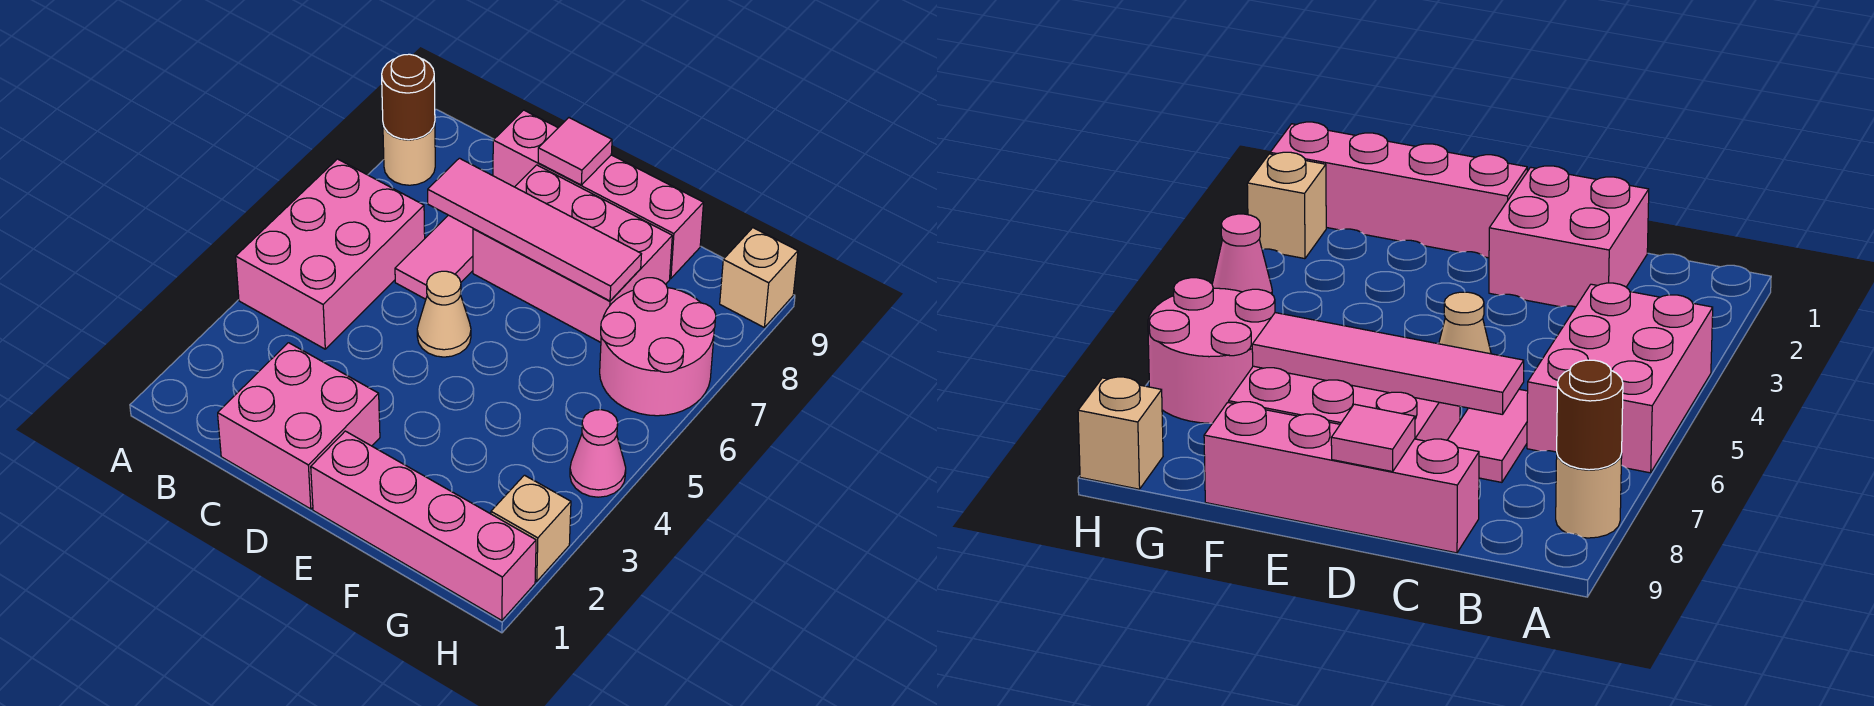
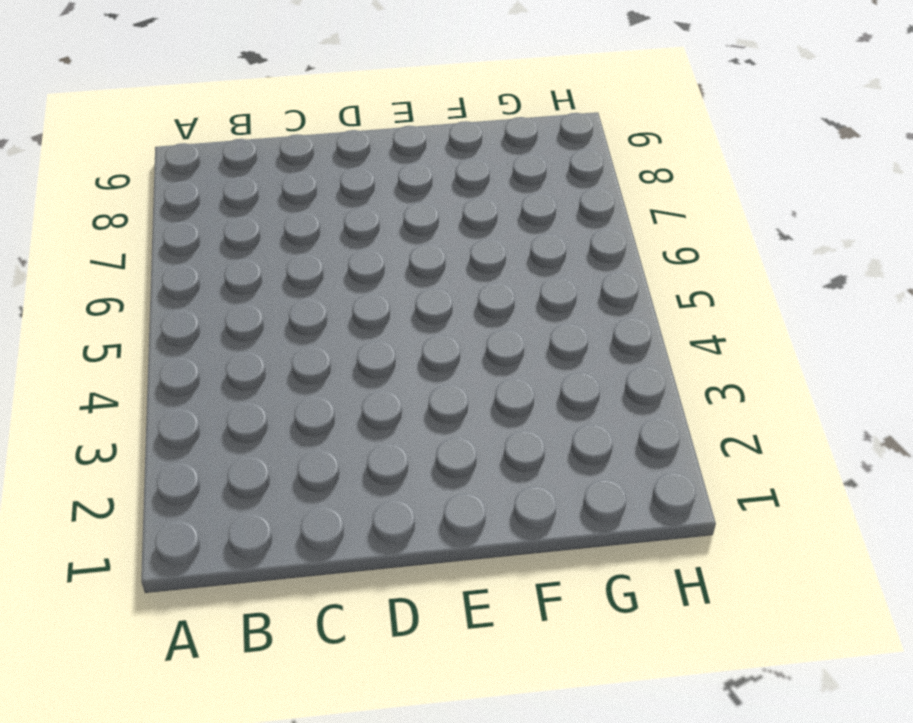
none -> pink 2x3 brick [236,159,425,349]
none -> tan 1x1 round brick [383,123,435,185]
none -> pink 2x2 brick [218,343,380,509]

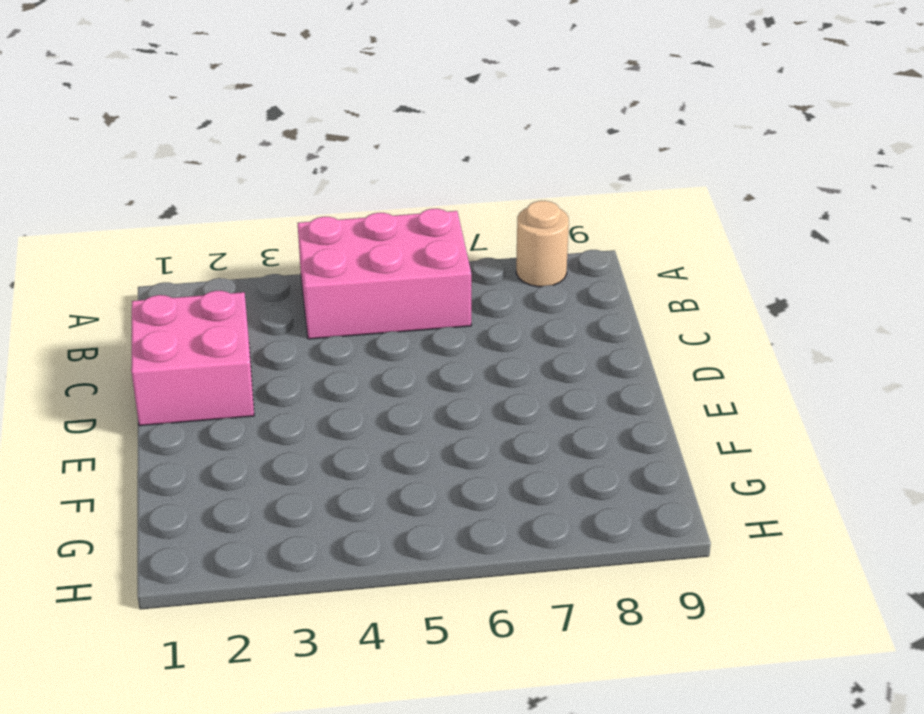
none -> pink 1x2 tile [395,215,473,299]
none -> pink 1x4 brick [493,110,703,278]
none -> tan 1x1 cone [417,271,471,357]

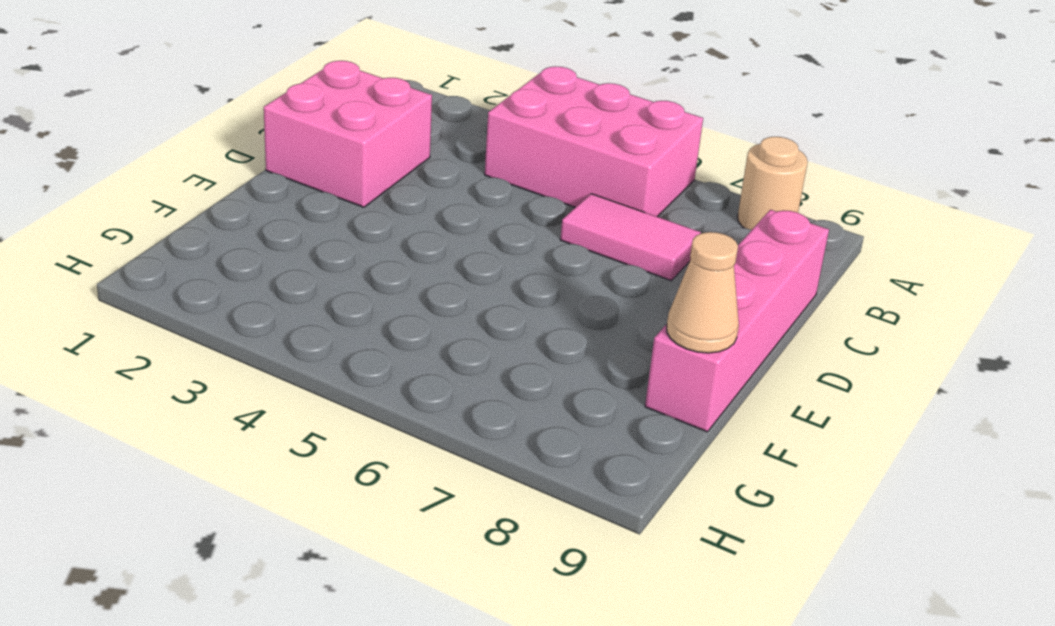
tan 1x1 cone [667,232,739,353] -> tan 1x1 cone moved to [417,271,471,357]
none -> pink 2x3 brick [473,165,672,342]
none -> pink 1x4 brick [311,431,536,620]
none -> pink 2x2 round brick [600,278,716,416]

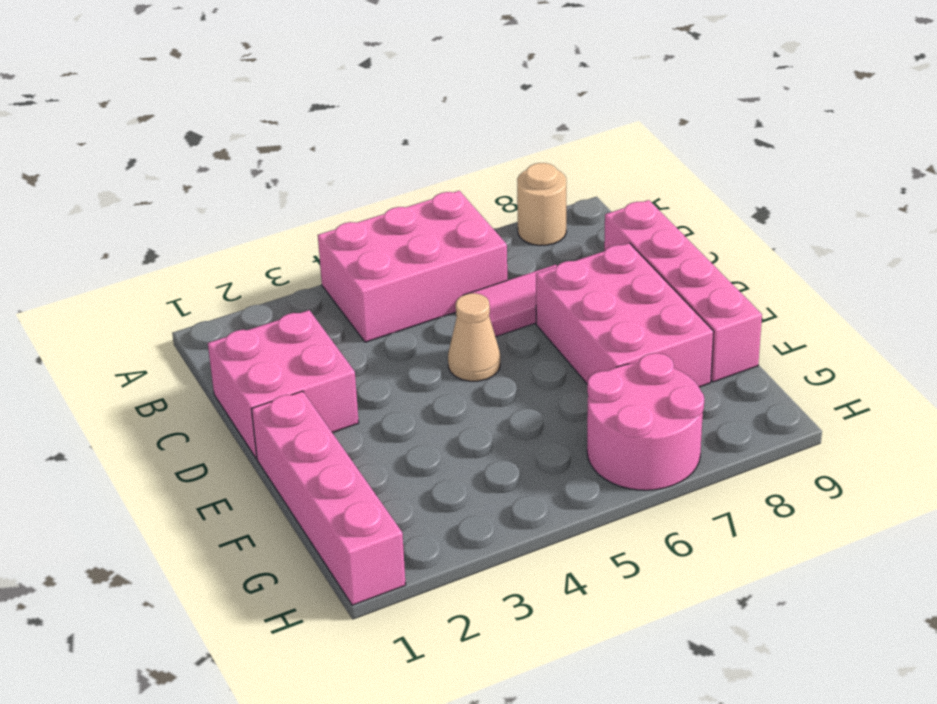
none -> tan 1x1 brick [491,475,571,581]
none -> pink 1x1 cone [570,410,626,497]
none -> tan 1x1 brick [720,228,798,327]

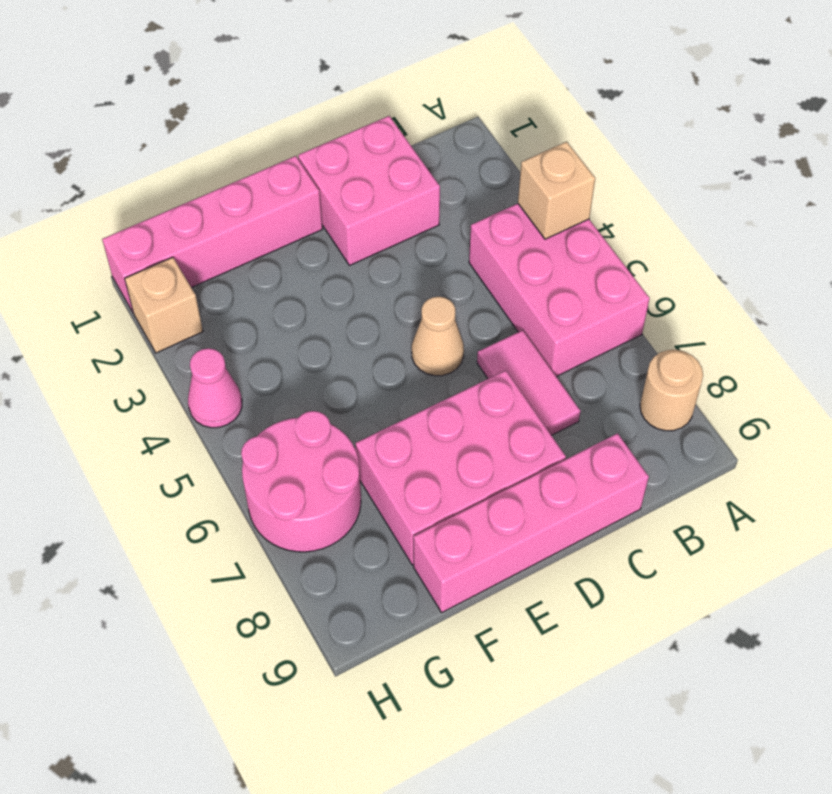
tan 1x1 brick [518,142,595,239] -> tan 1x1 brick moved to [720,228,798,327]
none -> brown 1x1 round brick [382,54,435,140]
none -> pink 1x4 tile [428,158,641,301]
none -> pink 1x1 tile [538,118,612,185]

